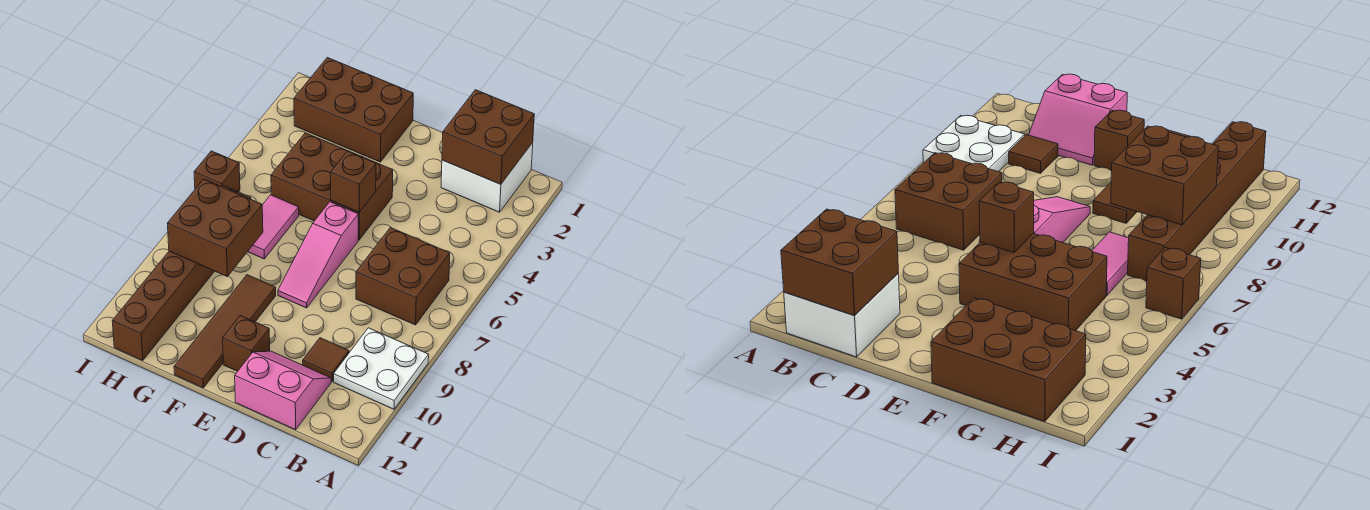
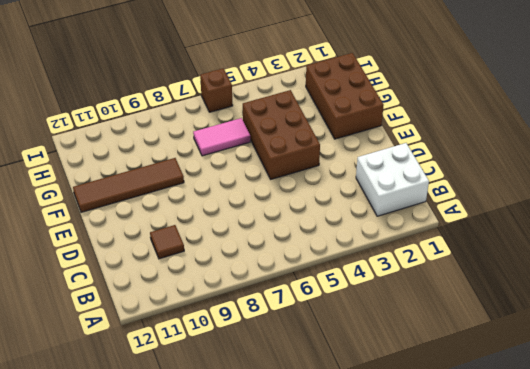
none -> white 2x2 plate [334,328,429,409]
none -> brown 2x2 brick [356,228,450,325]
none -> pink 2x2 slope [235,351,331,430]

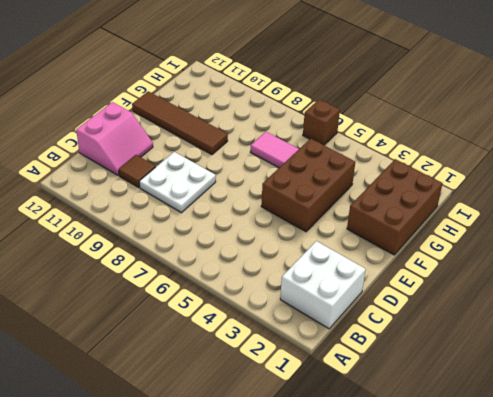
white 2x2 plate [139,152,216,213] -> white 2x2 plate moved to [334,328,429,409]
none -> brown 2x2 brick [356,228,450,325]
none -> pink 1x3 slope [278,202,358,308]
none -> brown 1x1 brick [223,316,270,371]

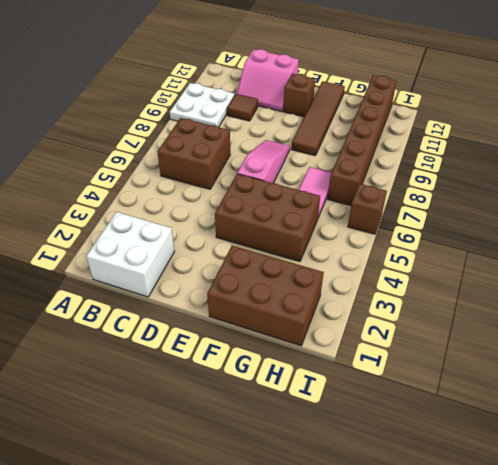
none -> brown 2x2 brick [442,90,534,184]
none -> brown 1x1 brick [331,151,376,212]
none -> brown 2x2 brick [167,179,263,277]

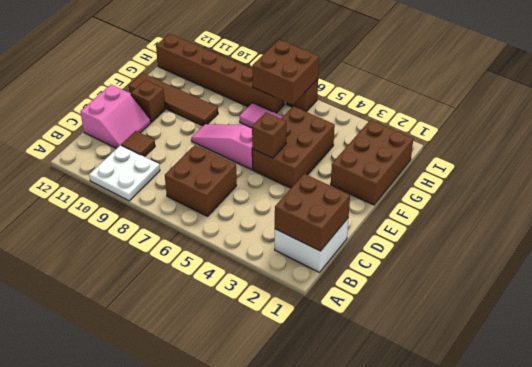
brown 2x2 brick [252,40,319,105] -> brown 2x2 brick moved to [167,179,263,277]

